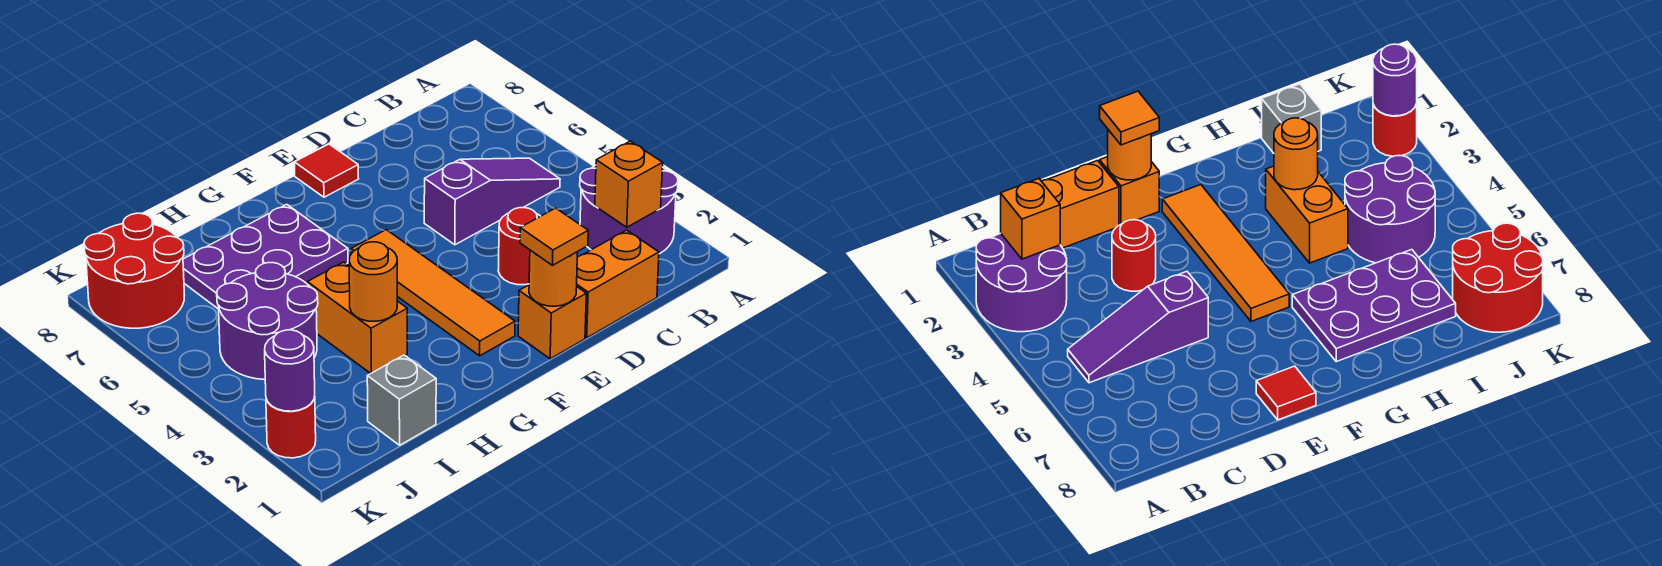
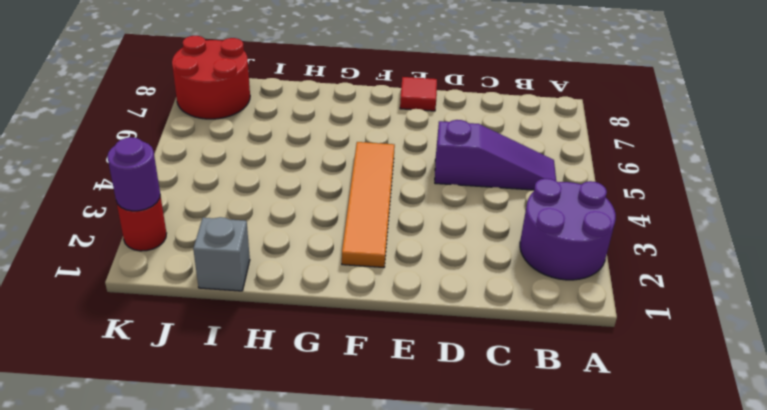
none -> orange 1x2 brick [577,230,659,338]
none -> red 1x1 round brick [498,208,540,285]
none -> orange 1x1 brick [518,285,586,359]

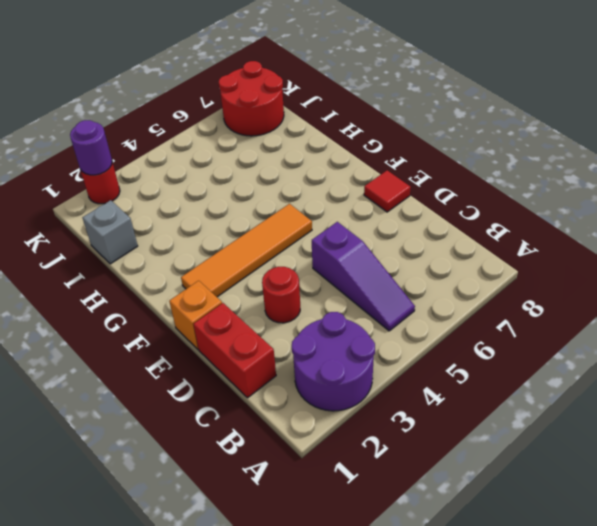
red 1x2 brick [193,303,276,398] -> orange 1x2 brick [577,230,659,338]
none -> purple 2x3 plate [183,204,348,309]
none -> orange 1x2 brick [308,262,407,374]
none -> purple 2x2 round brick [217,263,318,379]

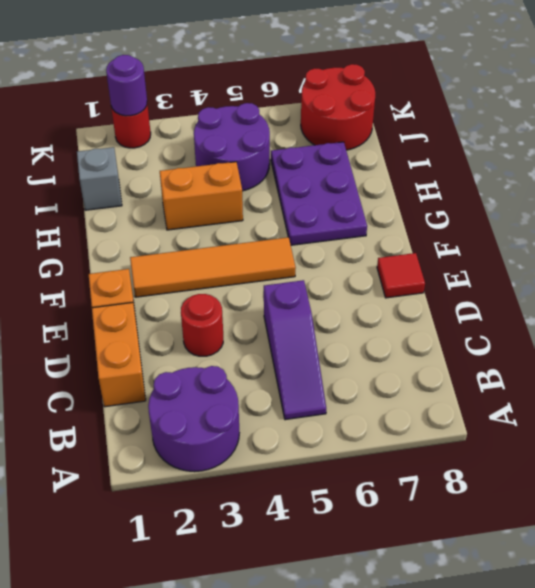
none -> orange 1x1 brick [595,141,663,227]
none -> orange 1x1 round brick [529,250,578,306]
none -> orange 1x1 round brick [349,242,397,321]

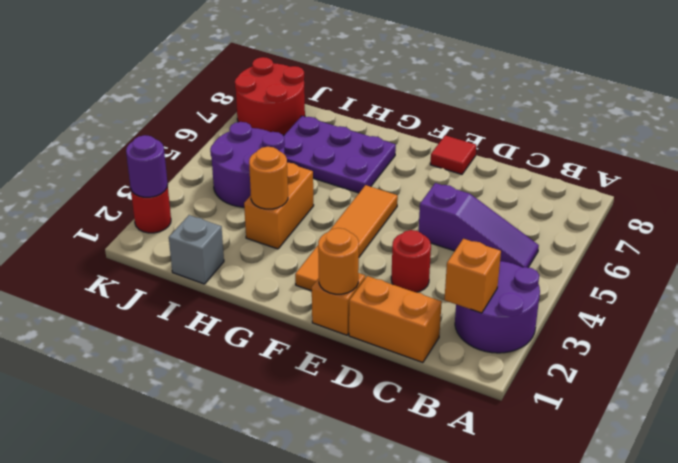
none -> orange 1x1 tile [520,208,588,265]

